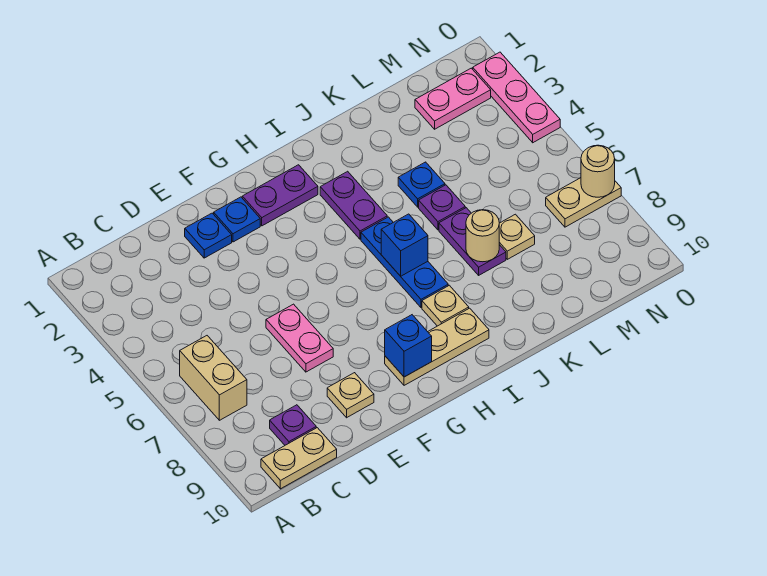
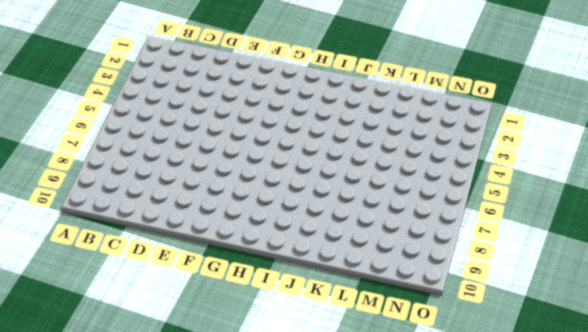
none -> tan 1x2 brick [180,336,247,420]
none -> tan 1x2 plate [261,428,337,489]
none -> purple 1x1 plate [270,405,316,445]

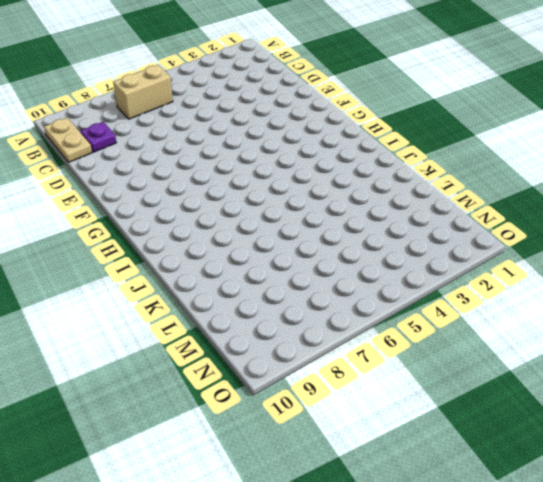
none -> blue 1x1 plate [185,213,232,258]
none -> pink 1x2 plate [266,304,333,372]
none -> tan 1x1 plate [327,373,374,418]

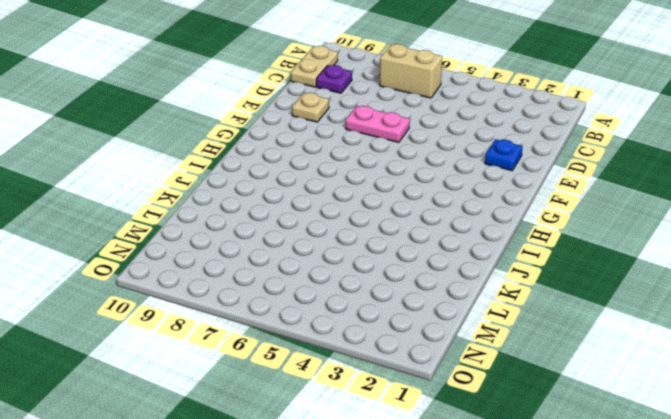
none -> blue 1x1 plate [214,197,260,242]
none -> purple 1x2 plate [242,165,318,226]
none -> tan 1x3 plate [385,308,489,385]

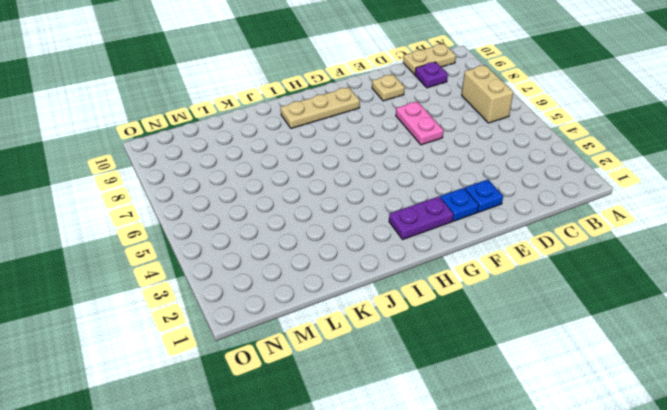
none -> purple 1x2 plate [320,171,387,239]
none -> blue 1x3 plate [361,217,448,308]
none -> tan 1x1 plate [422,285,469,326]

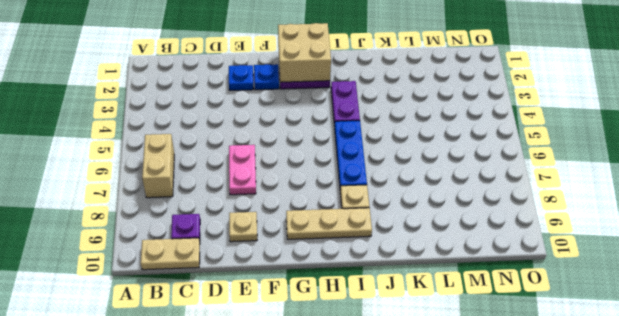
tan 2x2 brick [278,23,331,82] -> none
none -> blue 1x1 plate [398,162,445,207]
none -> purple 1x1 plate [419,185,465,230]
none -> purple 1x2 plate [439,208,506,275]

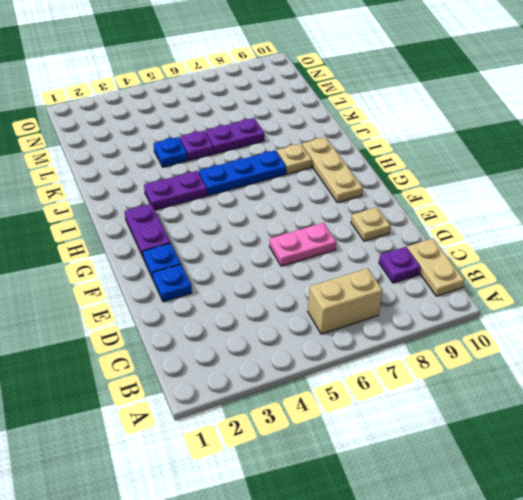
none -> tan 1x1 plate [499,214,535,259]
none -> pink 1x2 plate [415,68,491,129]
none -> tan 1x2 plate [546,178,621,227]

